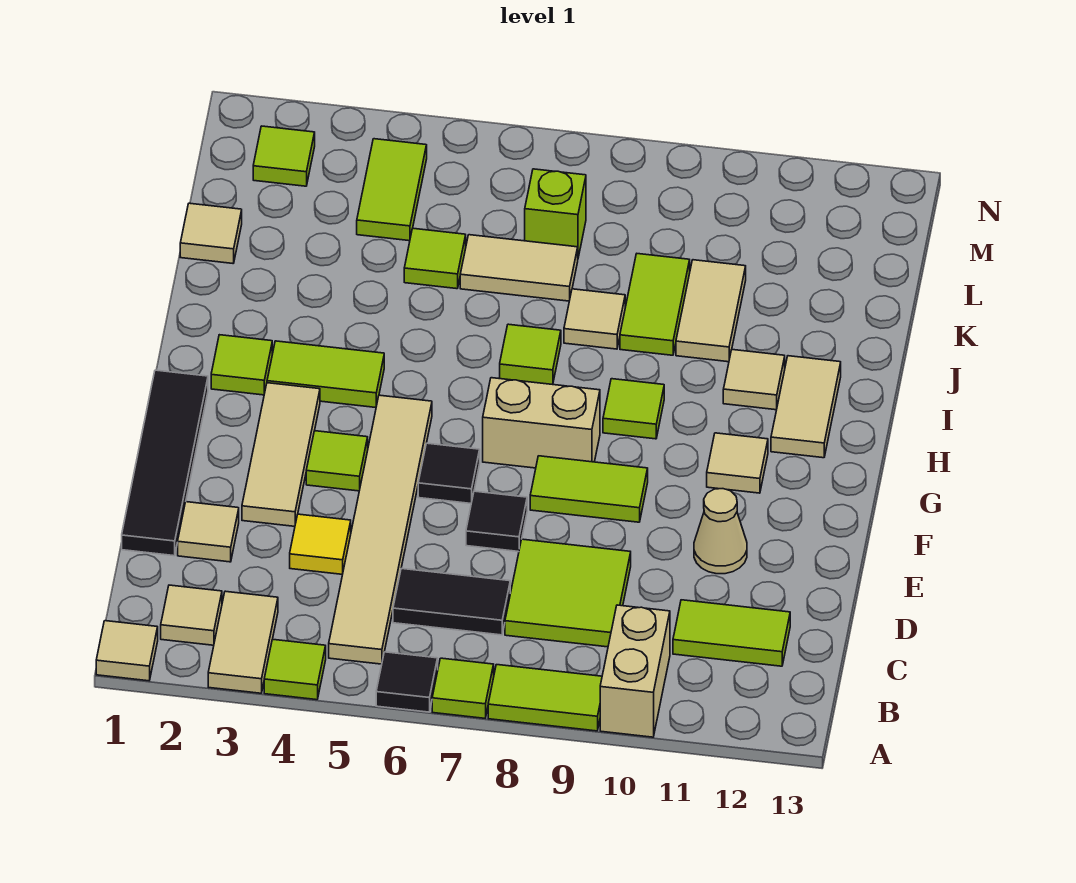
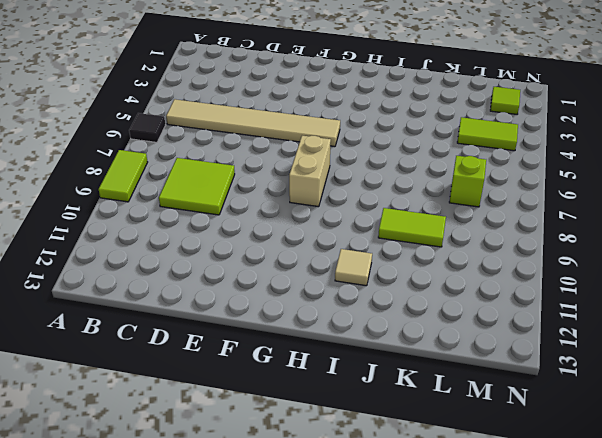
none -> tan 1x1 tile [96,621,158,681]
none -> tan 1x2 tile [208,591,278,693]
none -> lime 1x1 tile [264,639,326,700]
none -> lime 1x1 tile [432,658,494,718]

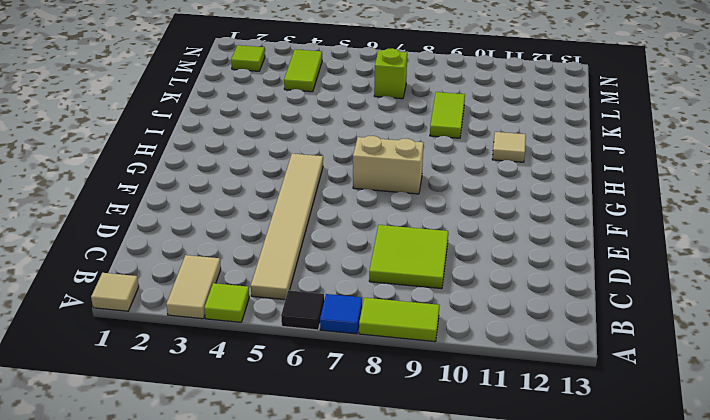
blue 1x1 tile [320,294,362,334] -> lime 1x1 tile [432,658,494,718]
none -> tan 1x2 brick [600,605,670,737]
none -> tan 1x1 tile [161,585,222,645]
none -> black 1x2 tile [393,569,510,635]
none -> lime 1x2 tile [673,600,790,666]

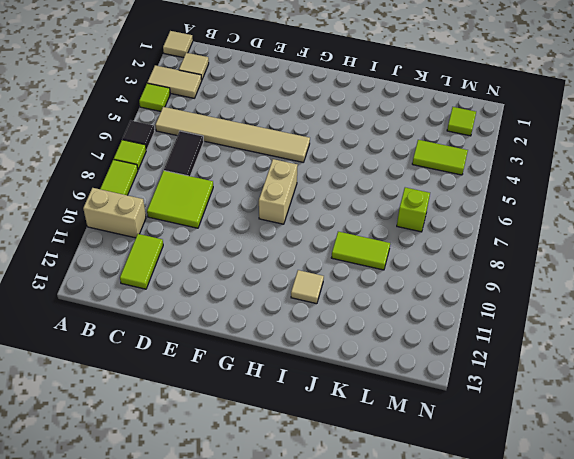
none -> black 1x4 tile [122,370,208,556]
none -> tan 1x1 tile [178,502,239,562]
none -> yellow 1x1 tile [290,514,351,574]
none -> tan 1x3 tile [242,383,320,526]

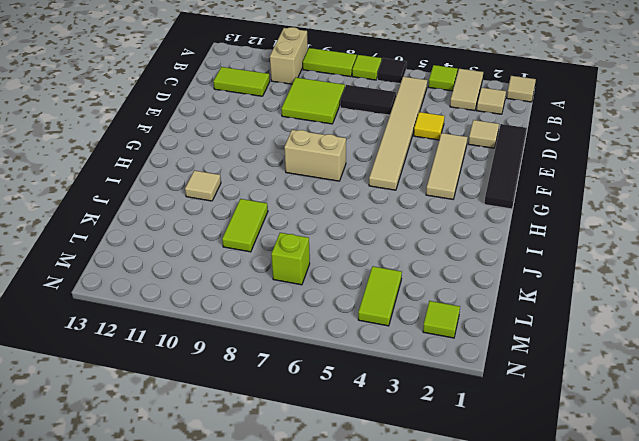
none -> black 1x1 tile [466,491,527,552]
none -> tan 1x1 cone [694,489,747,574]
none -> lime 1x1 tile [306,431,368,491]
none -> black 1x1 tile [418,443,480,503]

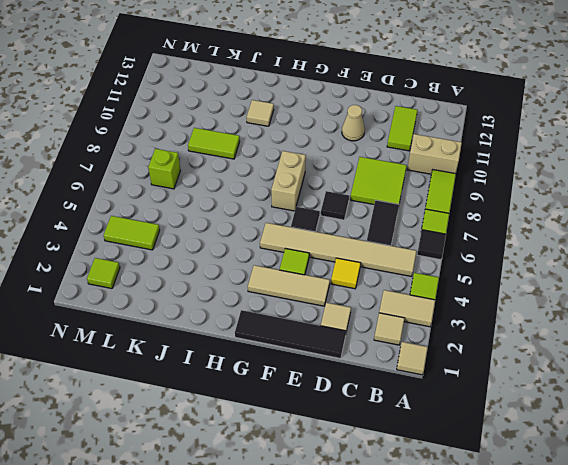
none -> lime 1x2 tile [530,456,648,522]
none -> tan 1x1 tile [707,433,768,493]
none -> lime 1x1 tile [211,335,272,395]
none -> lime 1x2 tile [267,341,384,408]

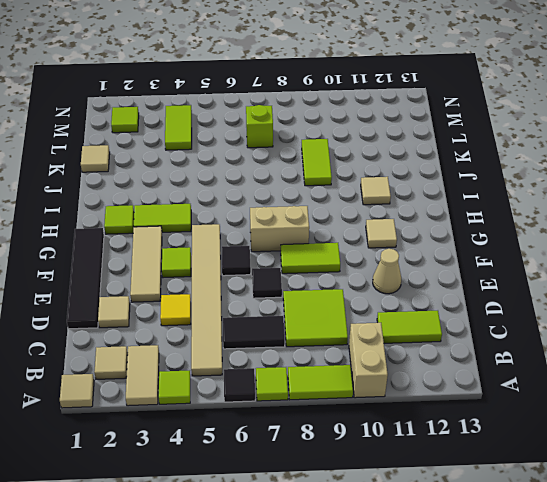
none -> lime 1x1 tile [603,379,664,439]
none -> tan 1x2 tile [771,356,841,458]
none -> lime 1x1 tile [500,324,561,385]
none -> tan 1x1 tile [564,289,625,349]

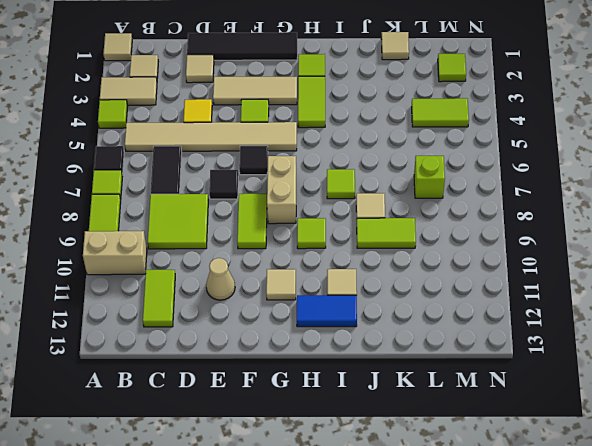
blue 1x2 tile [297,295,357,327] -> tan 1x2 tile [771,356,841,458]
none -> tan 1x2 tile [676,260,746,362]
none -> lime 1x1 tile [404,228,466,289]
none -> tan 1x2 tile [460,235,578,301]

